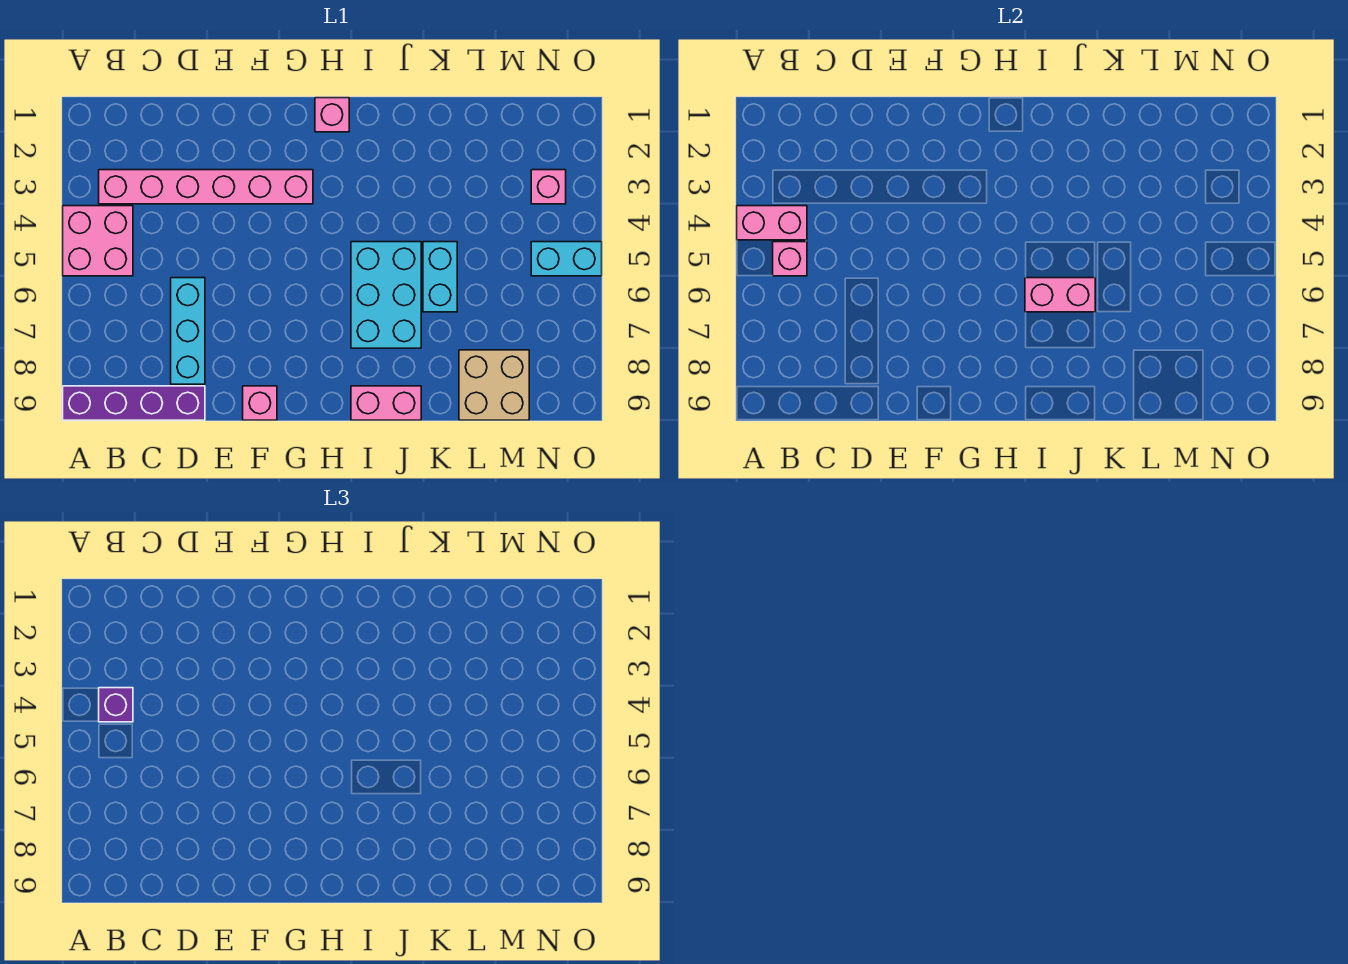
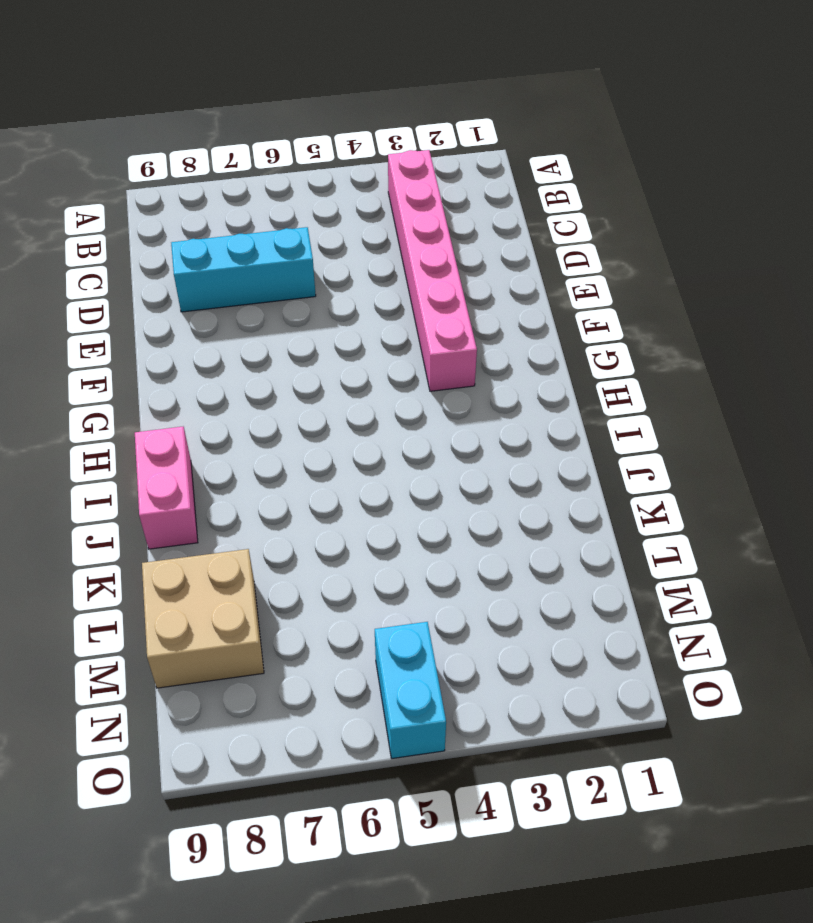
none -> pink 2x2 brick [63,206,133,276]
none -> purple 1x4 brick [63,386,205,420]
none -> pink 1x1 brick [243,386,277,420]

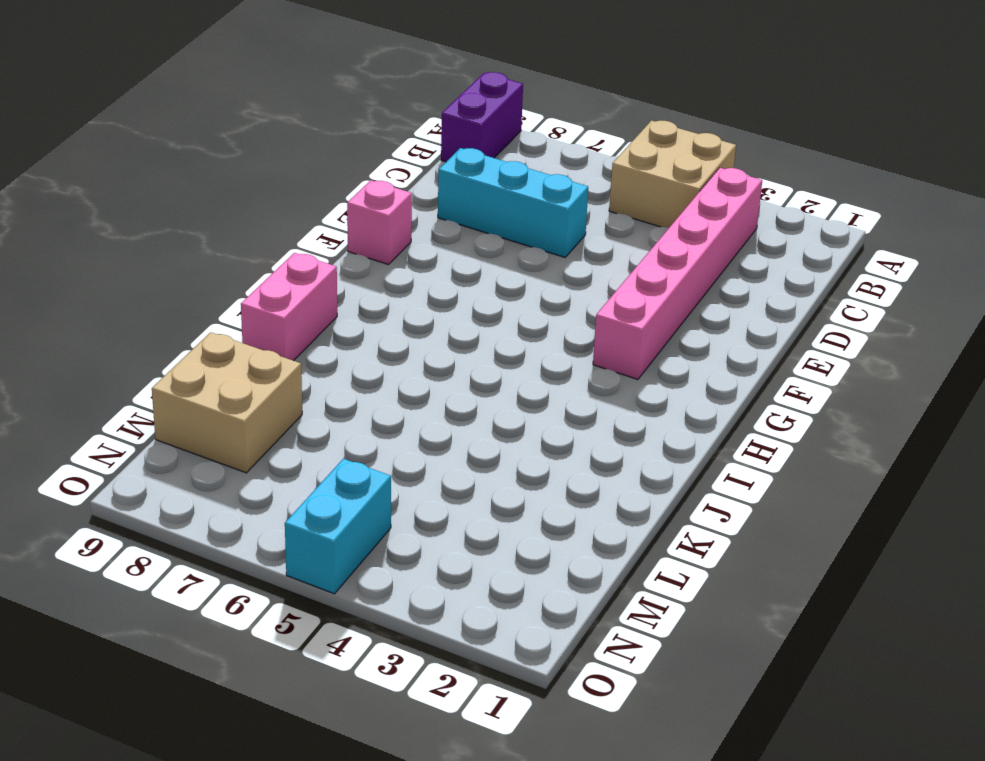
tan 2x2 brick [609,121,736,228] -> pink 2x2 brick [63,206,133,276]
purple 1x2 brick [441,72,523,162] -> purple 1x4 brick [63,386,205,420]
none -> pink 1x1 brick [315,98,349,132]
none -> cyan 2x3 brick [351,242,421,348]
none -> cyan 1x2 brick [423,242,457,312]

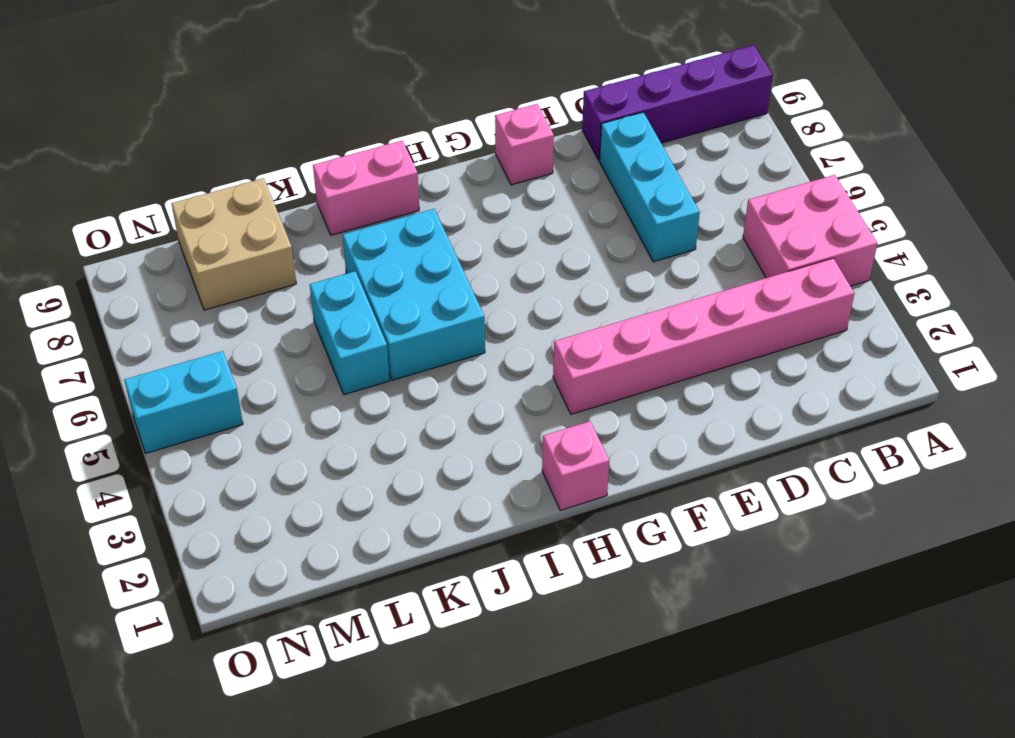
none -> pink 1x1 brick [531,170,566,204]
none -> pink 1x2 brick [737,206,807,240]
none -> pink 1x1 brick [773,242,807,276]

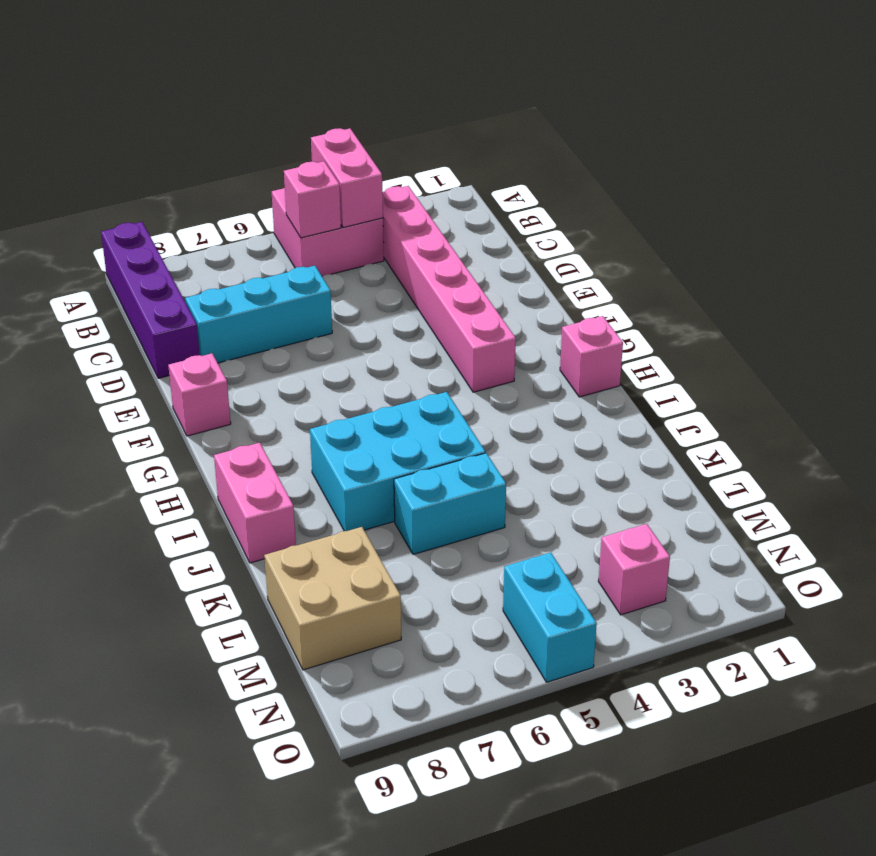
none -> pink 1x2 brick [1025,278,1095,312]
none -> purple 1x1 brick [99,688,133,722]

